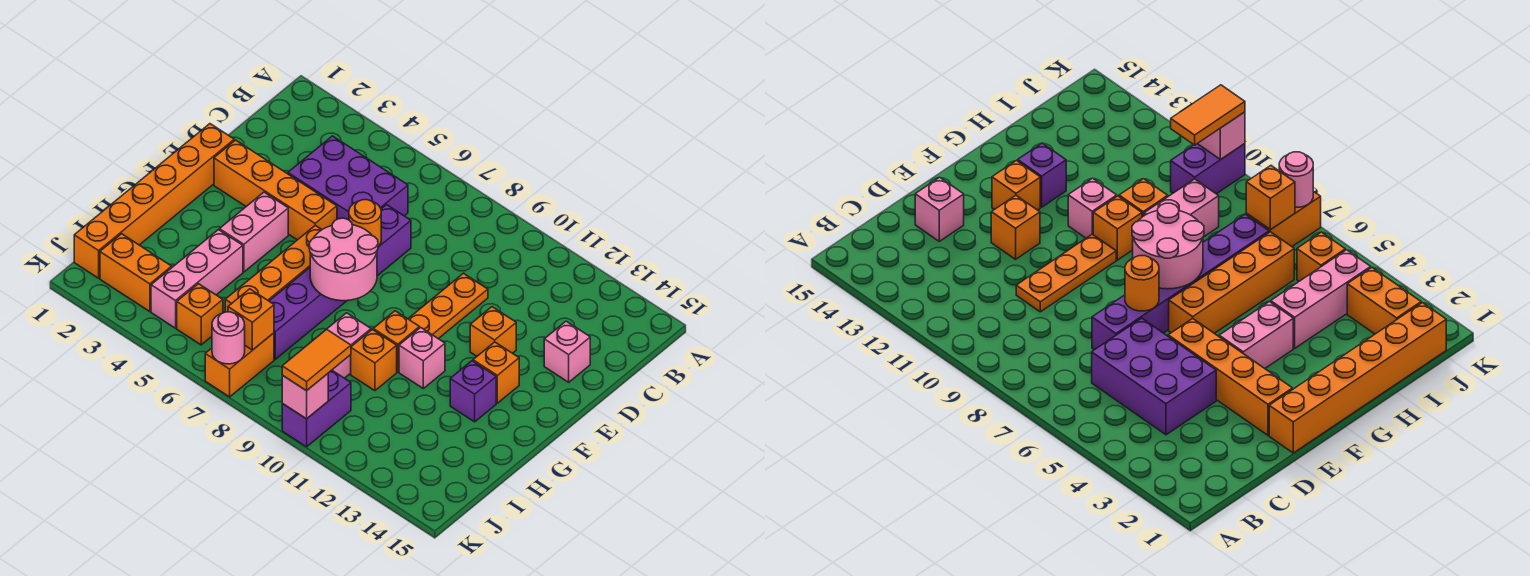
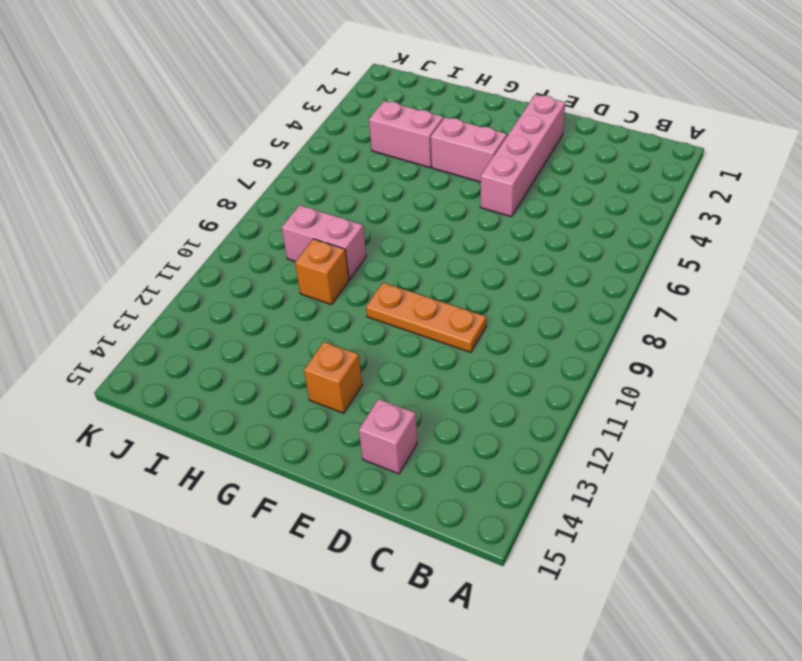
pink 1x4 brick [480,95,565,217] -> orange 1x4 brick [214,140,337,240]
pink 1x2 brick [369,101,443,167] -> pink 1x3 brick [151,230,243,328]
none -> purple 2x3 brick [288,136,408,220]
none -> purple 1x6 brick [269,205,411,359]
none -> orange 1x6 brick [74,124,234,278]

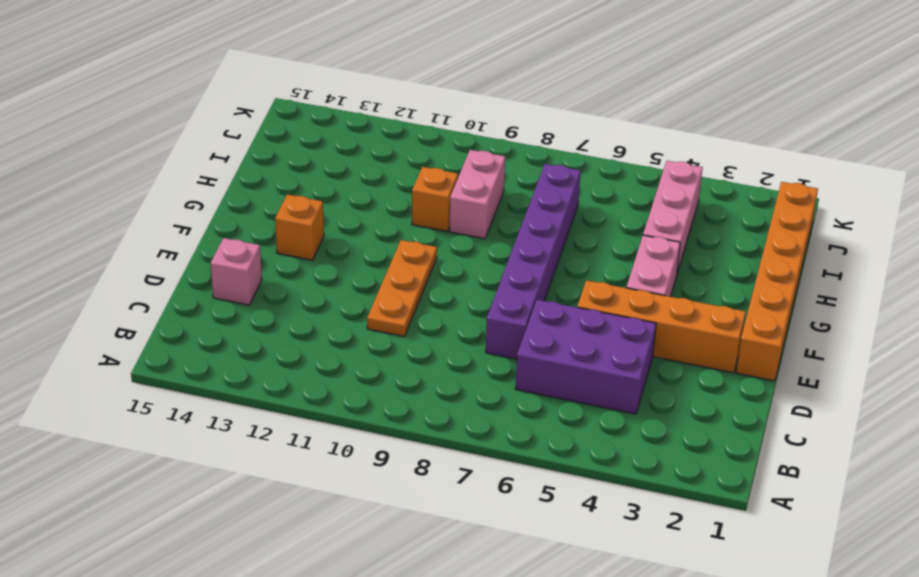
none -> orange 1x1 brick [470,307,516,356]
none -> orange 1x4 brick [225,225,322,312]
none -> orange 1x1 brick [373,311,419,372]

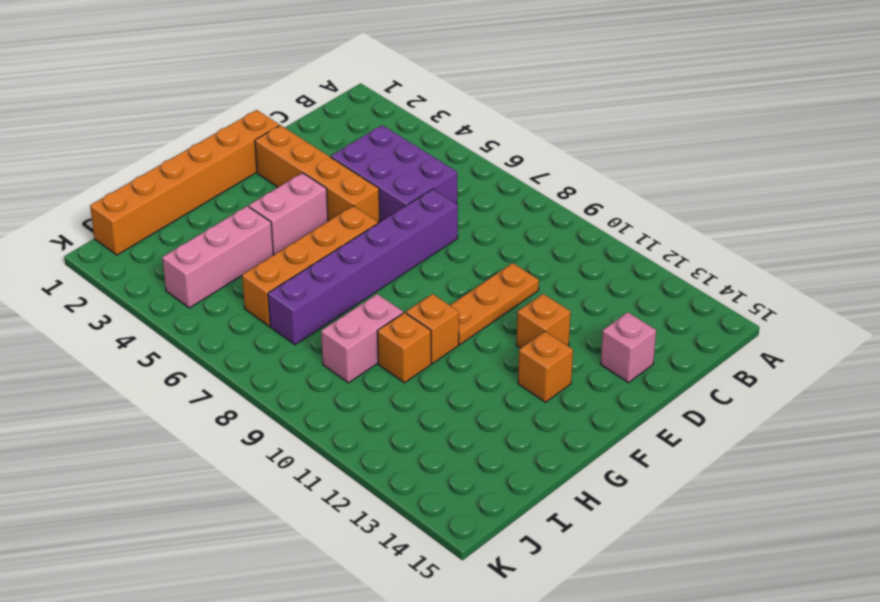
none -> pink 1x1 brick [399,327,445,388]
none -> purple 1x1 brick [450,361,496,422]
none -> orange 1x2 brick [100,234,172,312]

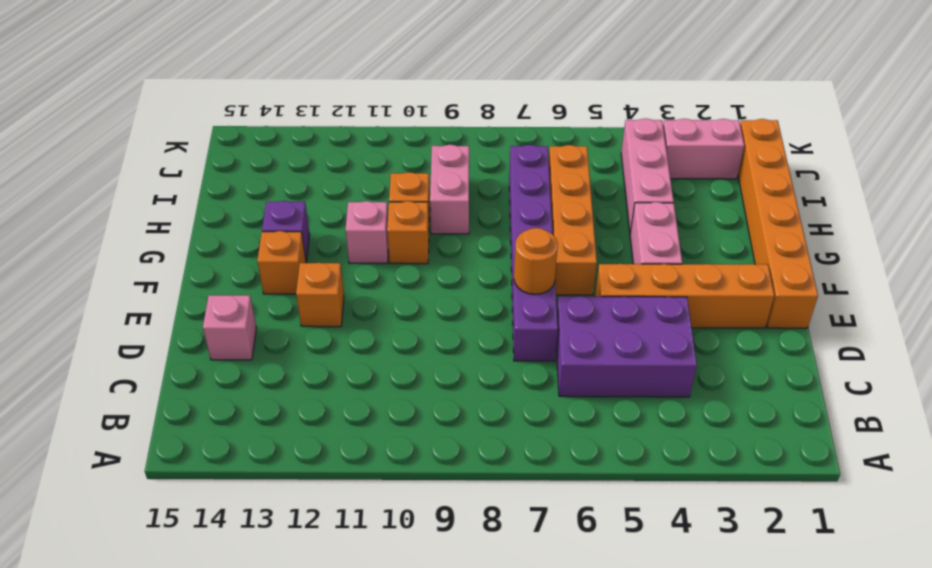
pink 1x2 brick [663,119,744,179] -> orange 1x2 brick [100,234,172,312]
none -> orange 1x3 plate [408,273,488,339]
none -> orange 1x1 brick [177,284,223,345]
none -> orange 1x2 brick [205,333,274,397]

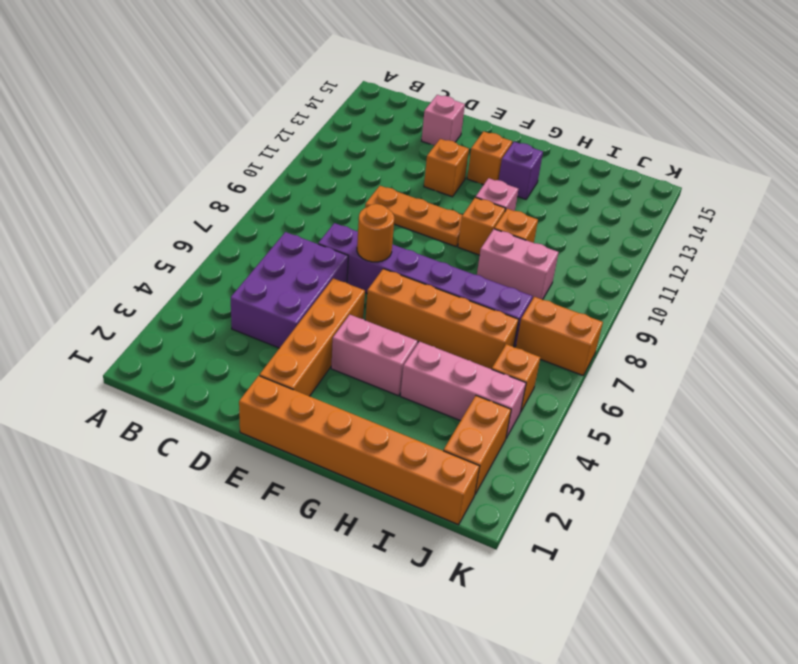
none -> purple 1x2 brick [282,370,351,447]
none -> pink 2x2 round brick [309,218,378,301]
none -> orange 1x1 brick [228,289,274,350]

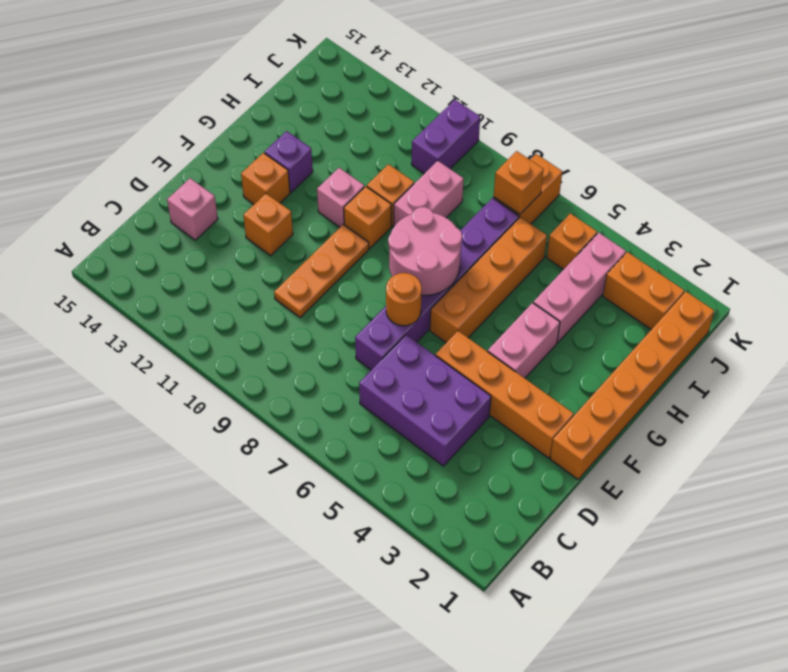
none -> pink 1x1 round brick [212,312,245,364]
none -> pink 1x1 brick [282,374,328,419]
none -> orange 1x2 tile [282,329,351,391]

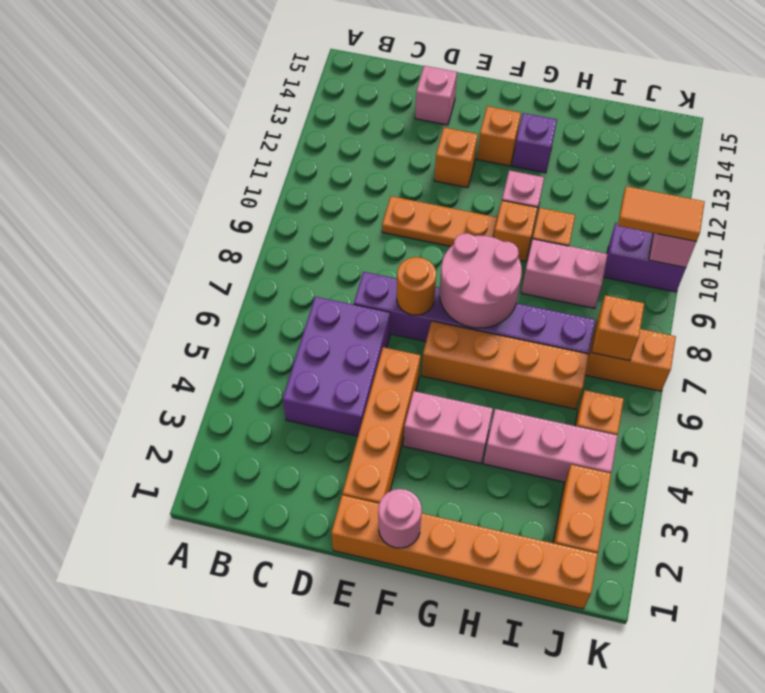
pink 1x1 round brick [378,489,422,548] -> pink 1x1 round brick moved to [212,312,245,364]

